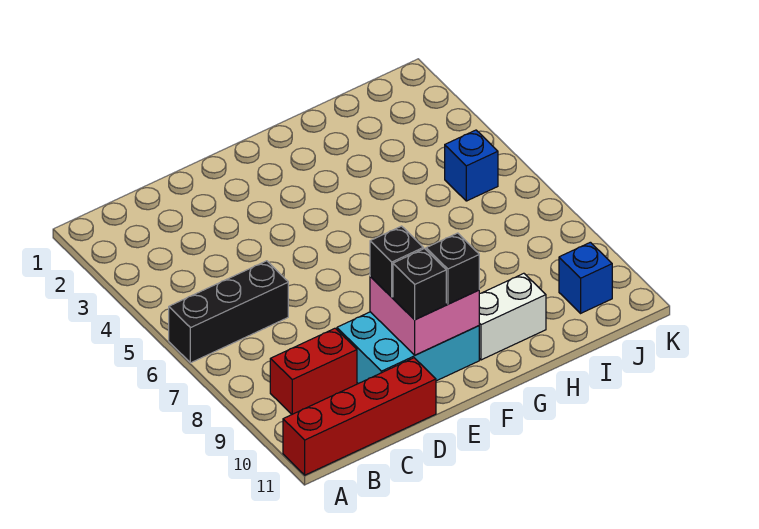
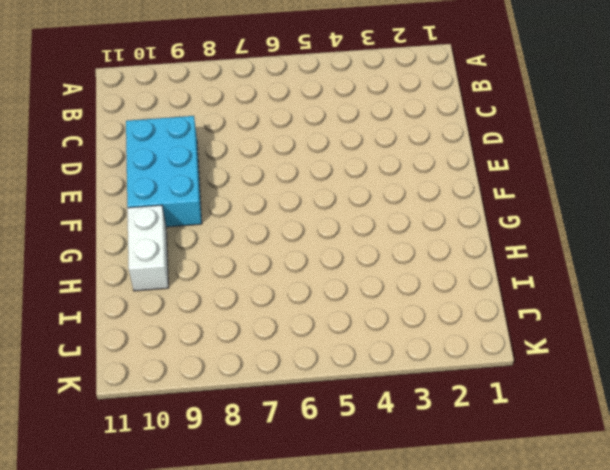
none -> black 1x3 brick [169,261,288,363]
none -> red 1x4 brick [283,358,436,475]

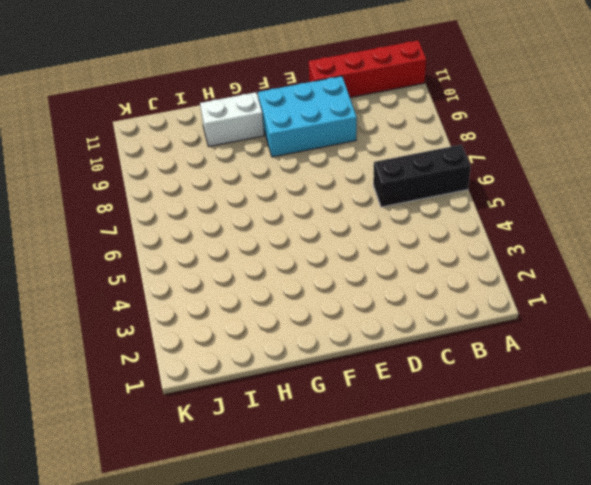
none -> red 1x2 brick [270,328,357,414]
none -> blue 1x1 brick [445,130,498,201]

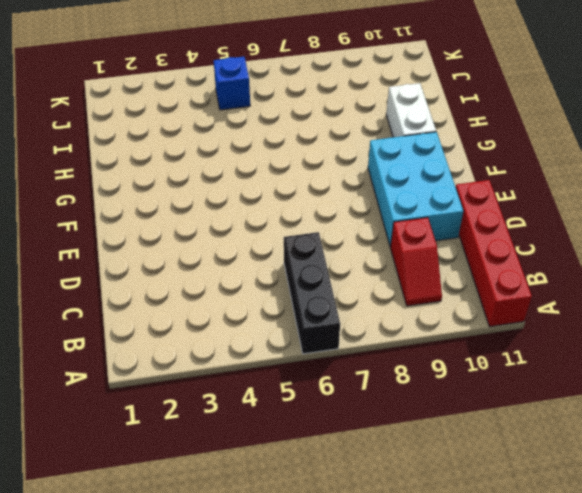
red 1x2 slope [390,217,442,306] -> red 1x2 brick [270,328,357,414]
none -> blue 1x1 brick [559,242,612,313]
none -> pink 2x2 brick [370,277,479,355]

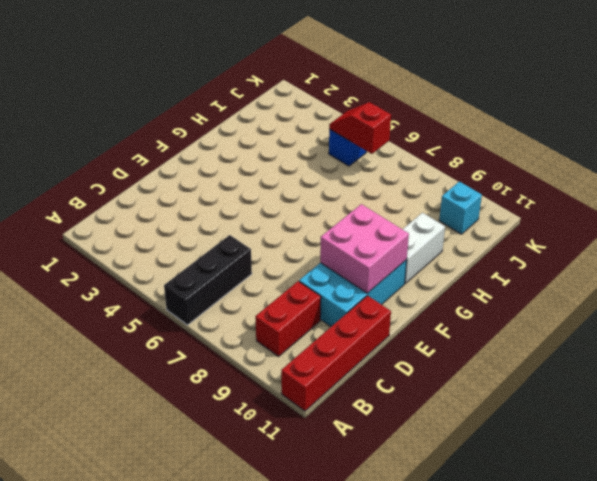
red 1x2 slope [329,102,391,154] -> none
cyan 1x1 brick [439,182,482,234] -> blue 1x1 brick [559,242,612,313]
none -> black 1x1 brick [370,226,423,297]
none -> black 1x1 brick [393,249,446,320]

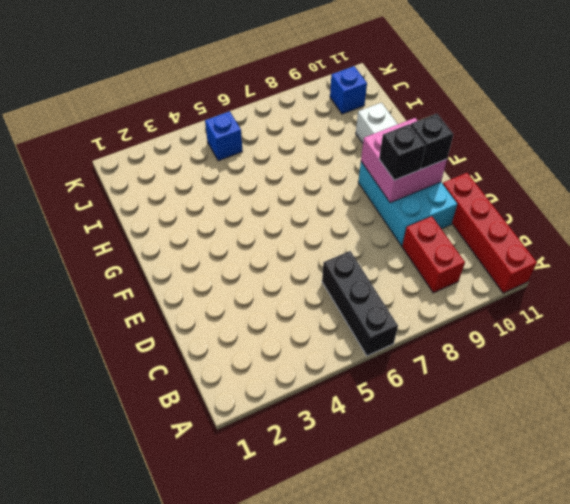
none -> black 1x1 brick [426,233,479,304]

